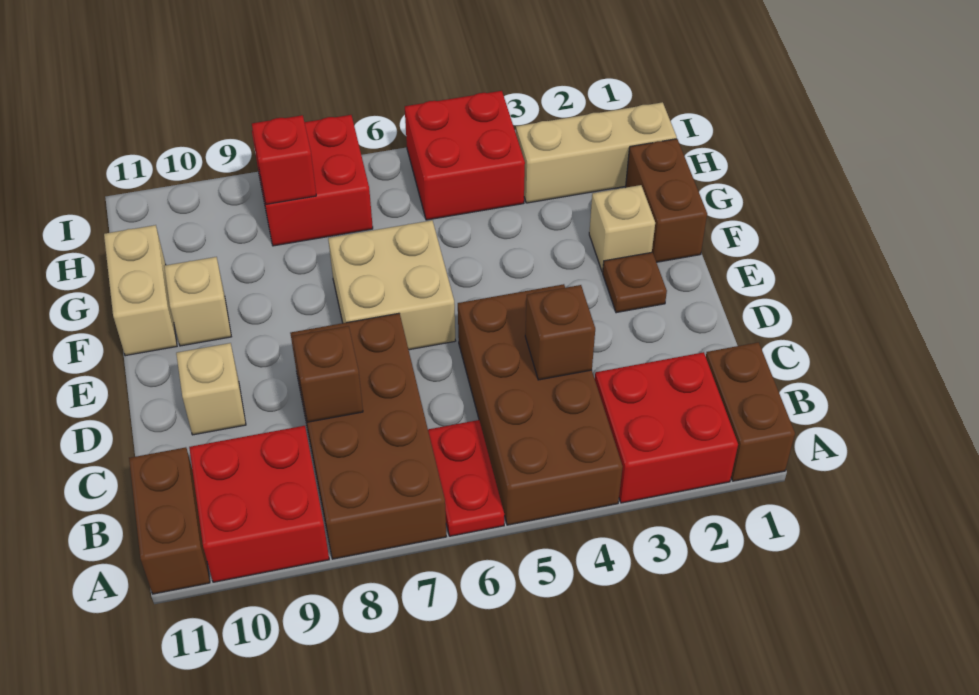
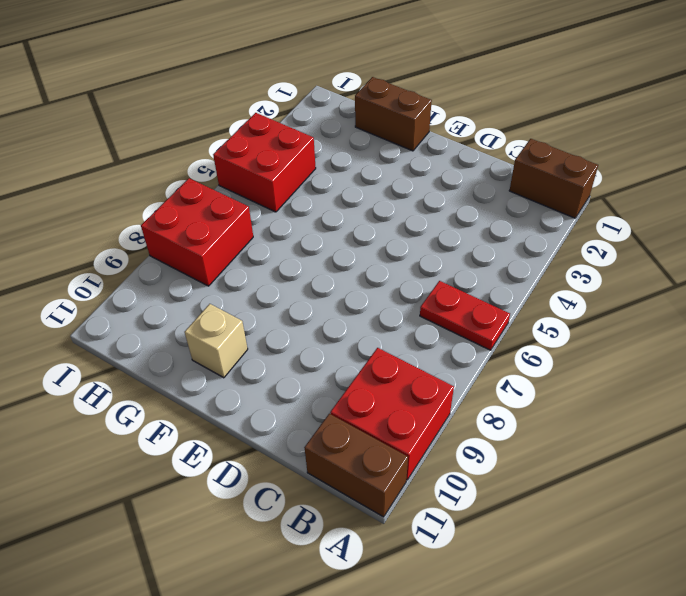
none -> red 2x2 brick [595,352,738,503]
none -> brown 2x4 brick [458,284,623,525]
none -> brown 2x4 brick [290,313,447,559]

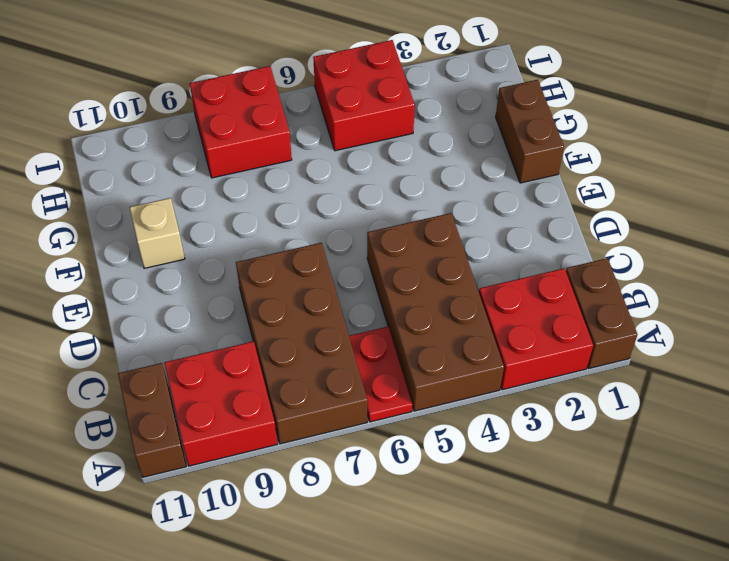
none -> tan 1x1 brick [176,343,246,435]
none -> brown 1x1 plate [603,252,667,313]
none -> tan 2x2 brick [328,220,455,350]

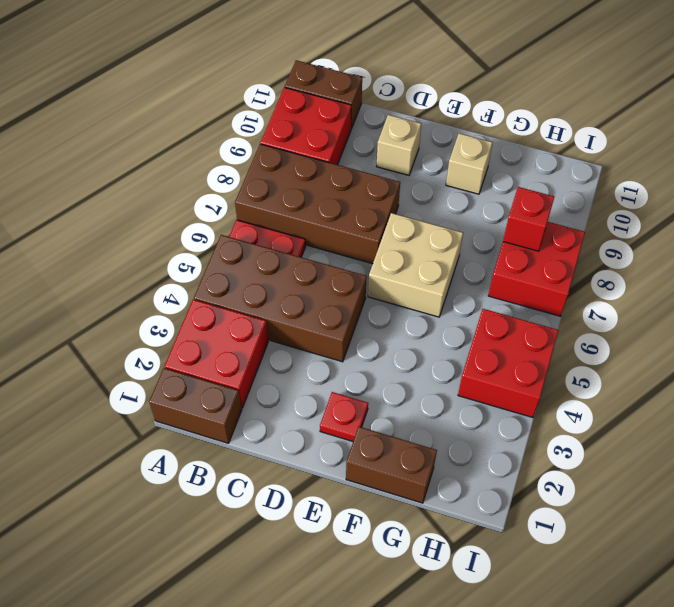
red 1x1 plate [320,392,368,441] -> brown 1x1 plate [603,252,667,313]
none -> tan 1x1 brick [589,185,655,272]
none -> tan 1x2 brick [104,225,177,356]
none -> tan 1x3 brick [516,102,677,203]

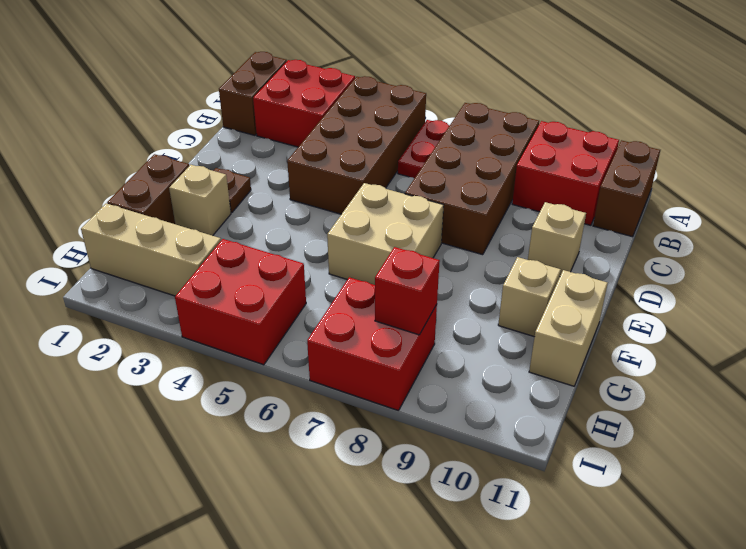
none -> brown 1x1 brick [525,285,595,380]
none -> brown 1x1 brick [292,326,363,422]

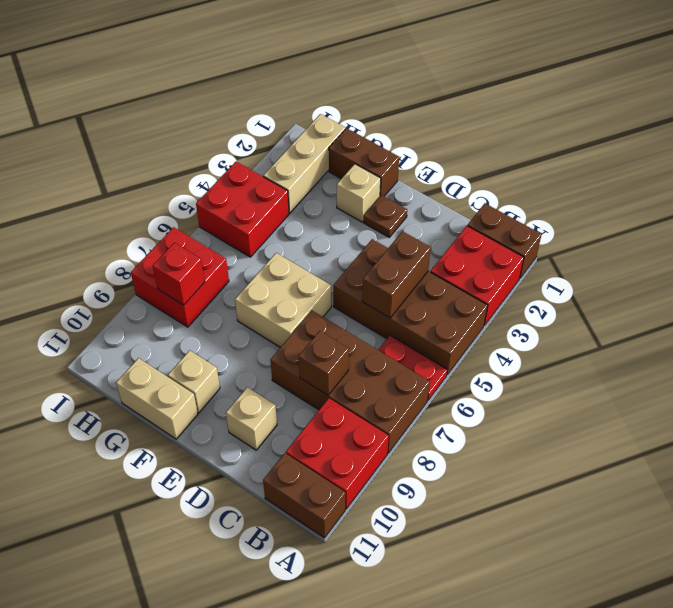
brown 1x2 brick [362,231,431,318] -> brown 1x1 brick [525,285,595,380]

